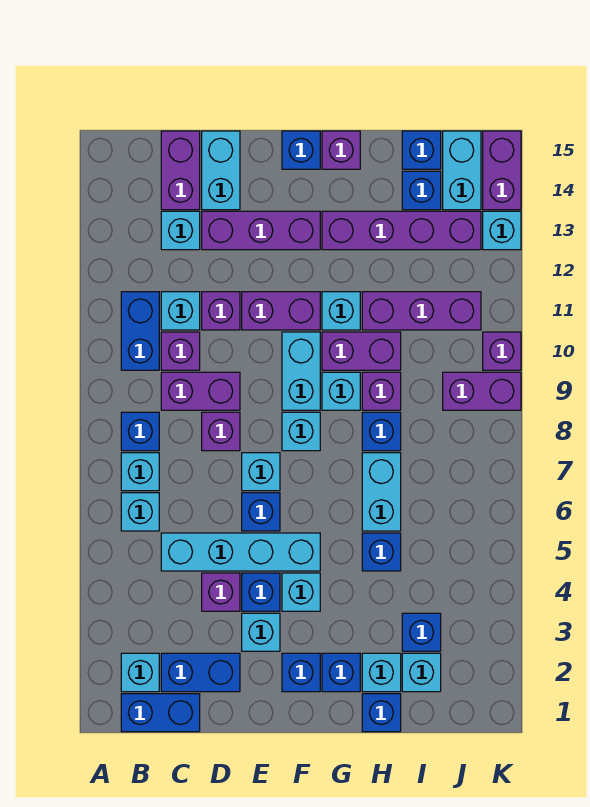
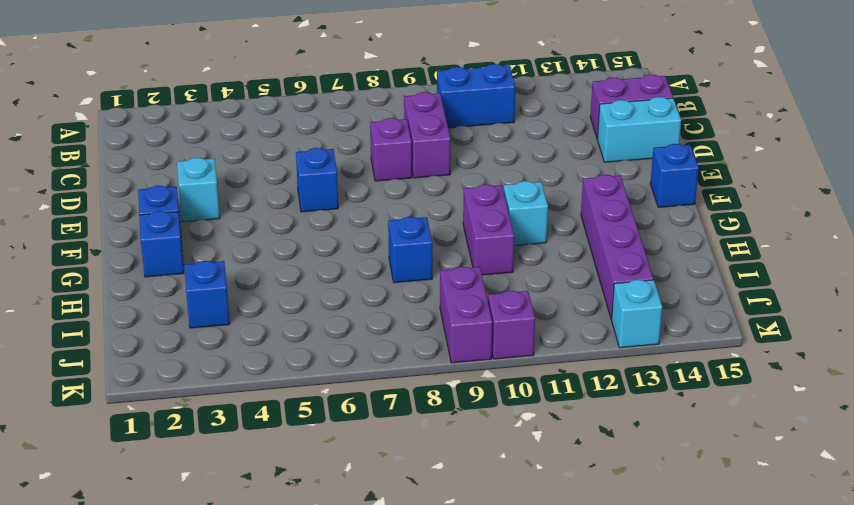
none -> blue 1x2 brick [121,694,200,732]
none -> cyan 1x1 brick [121,653,159,692]
none -> cyan 1x1 brick [121,493,159,531]
none -> cyan 1x1 brick [121,453,159,491]

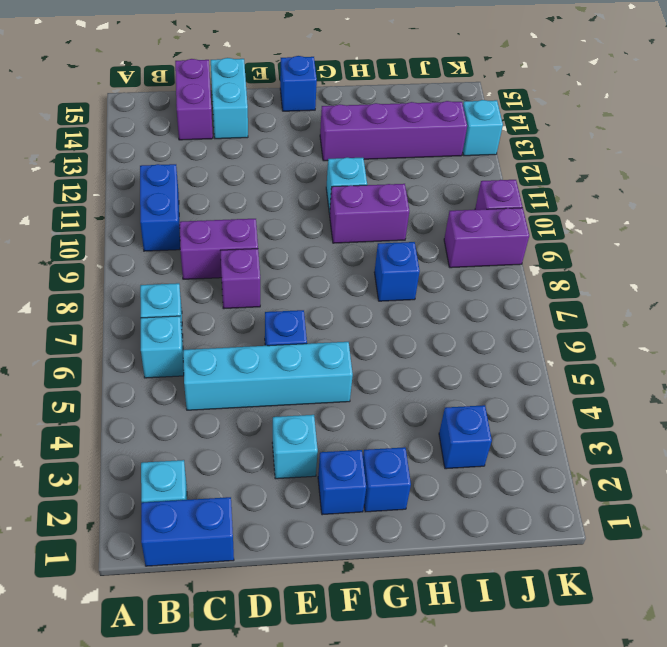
none -> blue 1x1 brick [121,412,159,451]
none -> blue 1x2 brick [161,653,240,692]
none -> purple 1x1 brick [161,332,200,370]
none -> cyan 1x1 brick [161,292,200,330]

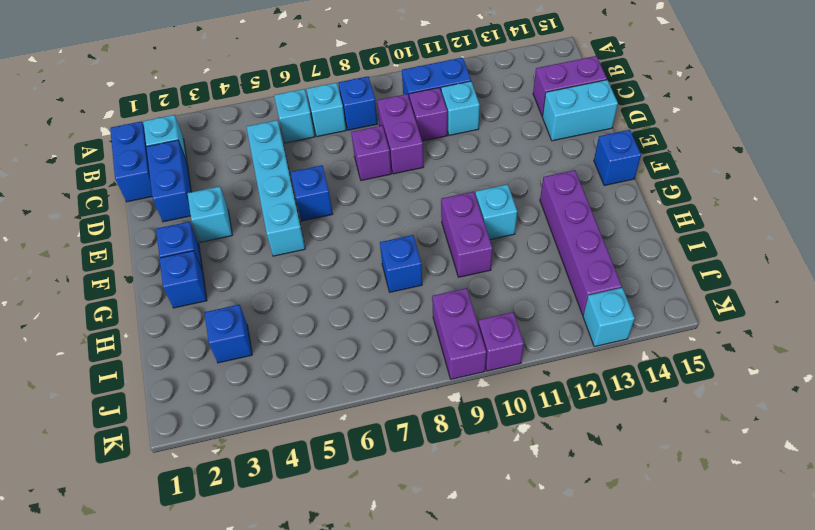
none -> cyan 1x1 brick [161,211,200,250]
none -> purple 1x1 brick [202,573,240,611]
none -> purple 1x1 brick [202,292,240,330]
none -> purple 1x3 brick [202,211,320,250]

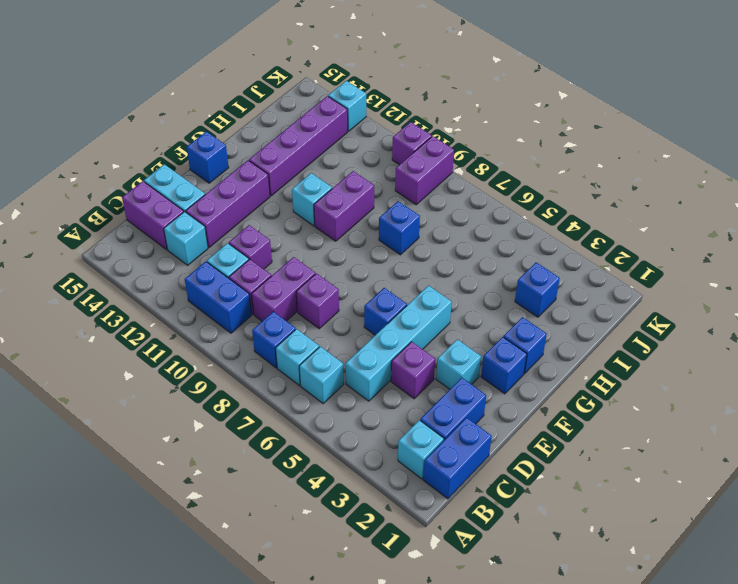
none -> blue 1x1 brick [242,573,280,611]
none -> cyan 1x1 brick [242,453,280,491]
none -> purple 1x2 brick [242,292,320,330]
none -> cyan 1x1 brick [282,573,320,611]

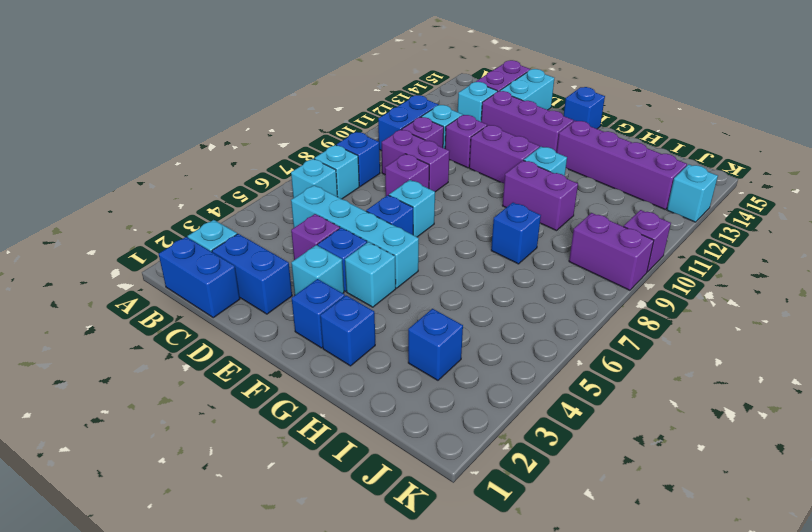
none -> cyan 1x1 brick [282,412,320,451]
none -> cyan 1x2 brick [282,332,320,410]
none -> cyan 1x1 brick [322,372,360,410]
none -> purple 1x1 brick [322,131,360,169]

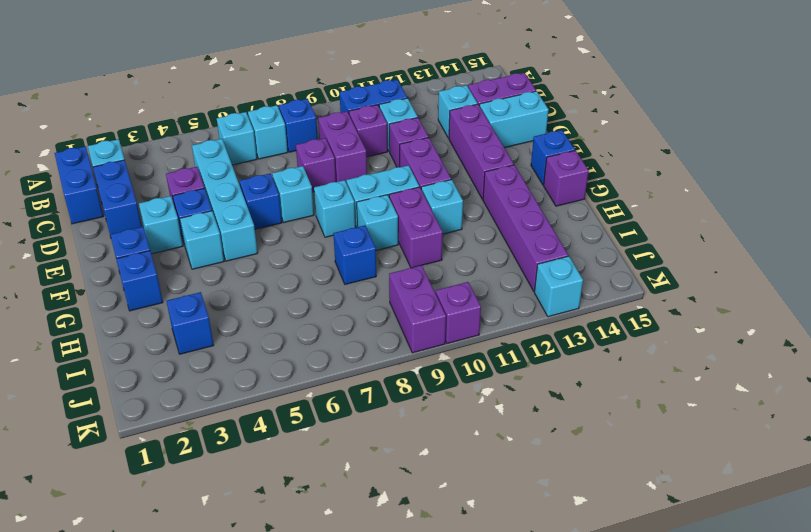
none -> blue 1x1 brick [362,694,401,732]
none -> cyan 1x1 brick [362,653,401,692]
none -> blue 1x1 brick [362,533,401,571]
none -> cyan 1x2 brick [362,453,401,531]

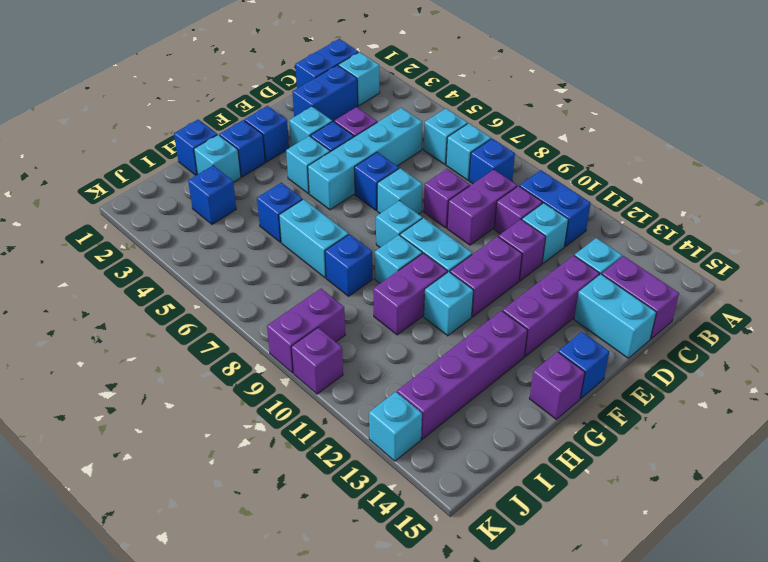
none -> purple 1x1 brick [362,372,401,410]
none -> purple 1x3 brick [362,292,481,330]
none -> cyan 1x1 brick [402,653,441,692]
none -> blue 1x1 brick [402,171,441,210]

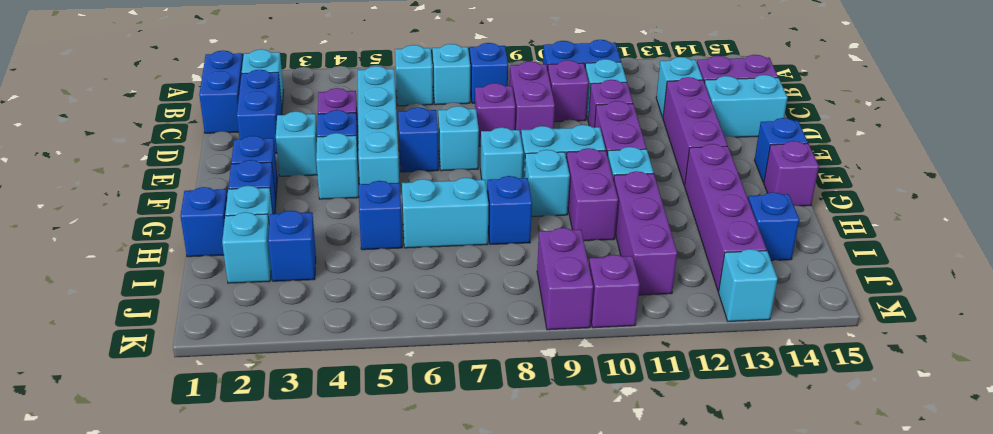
none -> purple 1x1 brick [362,372,401,410]
none -> blue 1x1 brick [402,131,441,169]
none -> cyan 1x2 brick [443,131,481,210]
none -> purple 1x2 brick [483,131,521,210]

